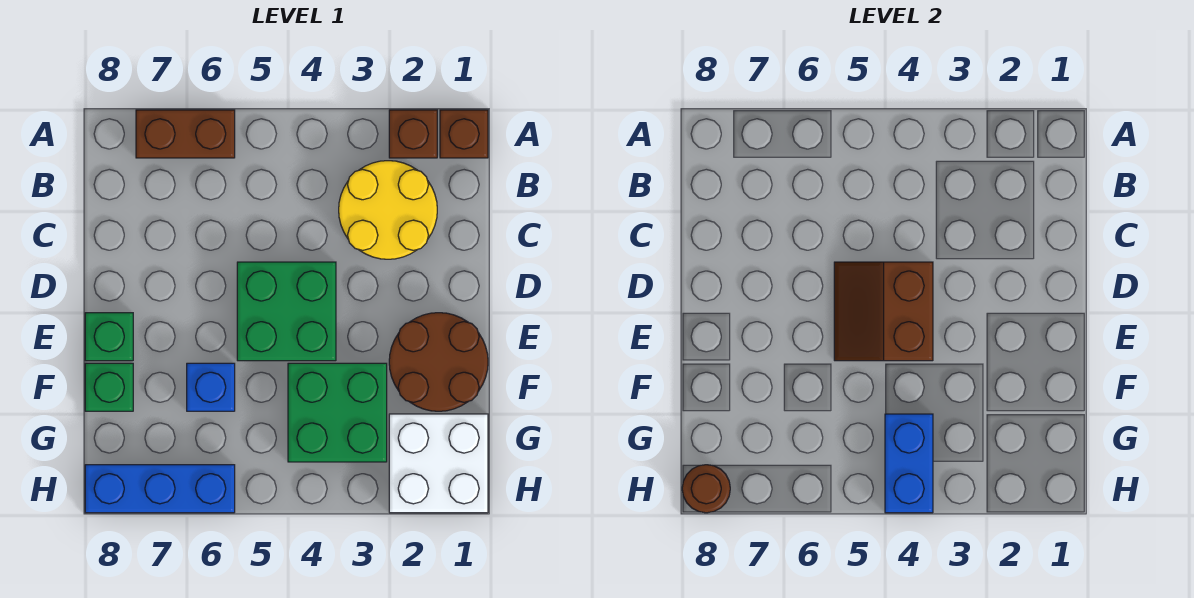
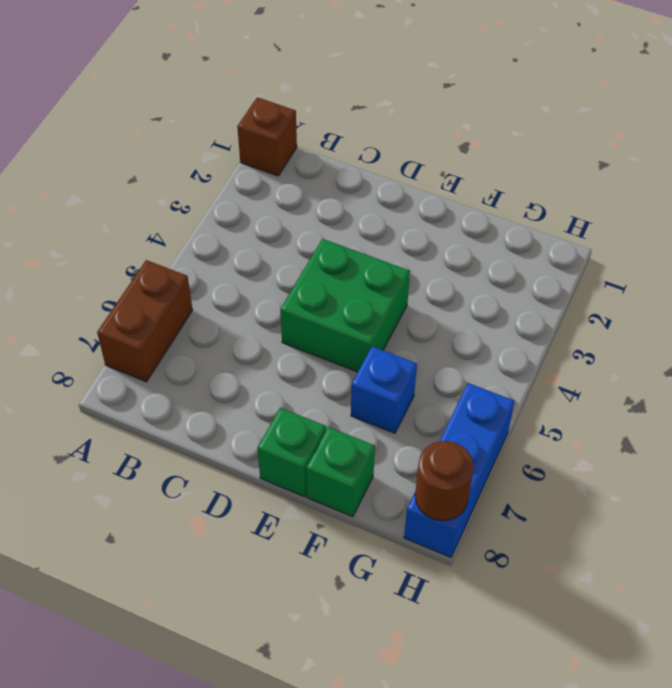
none -> brown 1x1 brick [389,110,437,158]
none -> yellow 2x2 round brick [339,161,437,259]
none -> brown 2x2 round brick [389,313,488,411]

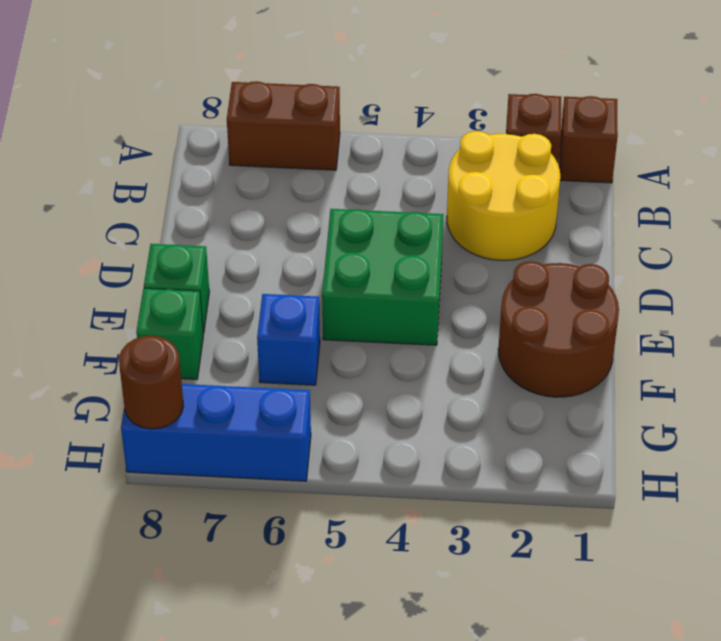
none -> green 2x2 brick [288,363,387,462]
none -> white 2x2 brick [389,414,488,513]
none -> brown 2x2 slope [834,262,933,361]

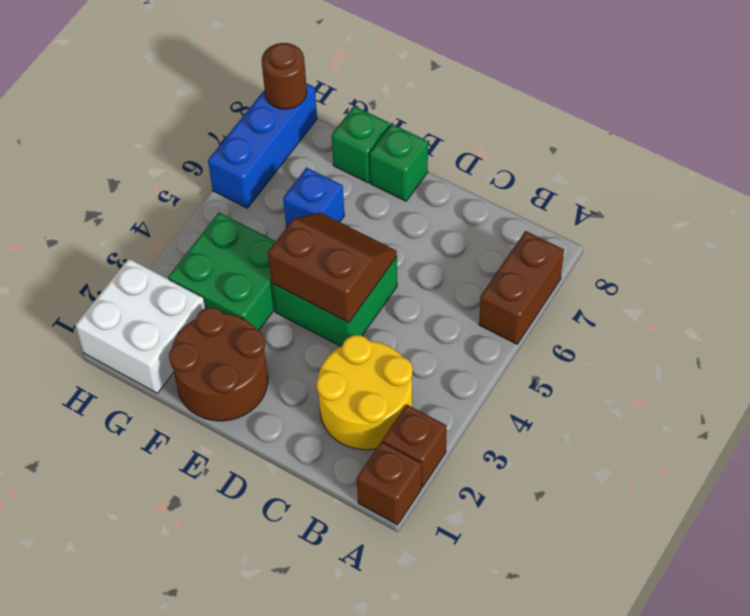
none -> blue 1x2 brick [885,414,933,513]

